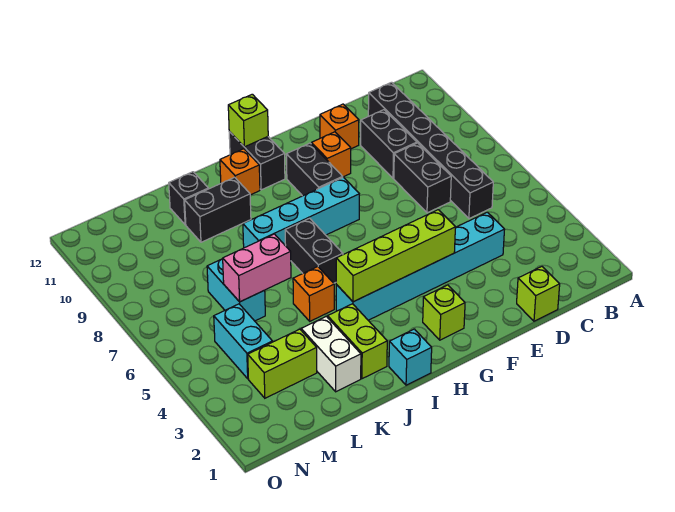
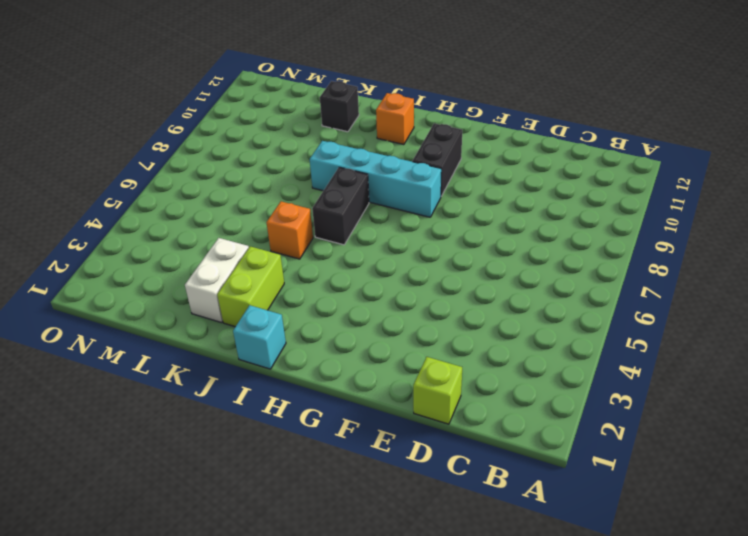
none -> black 1x6 brick [368,82,493,219]
none -> cyan 1x6 brick [336,212,505,320]
none -> black 1x2 brick [394,143,451,213]

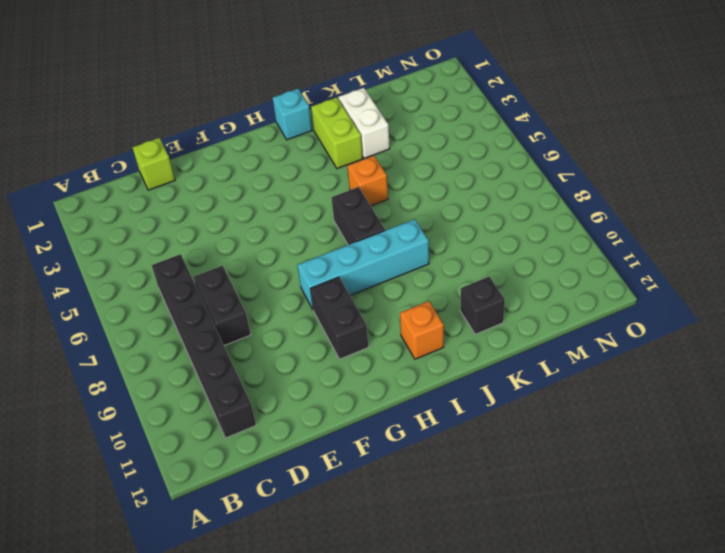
none -> cyan 1x6 brick [336,212,505,320]
none -> black 1x2 brick [361,110,417,178]
none -> orange 1x1 brick [320,104,359,149]

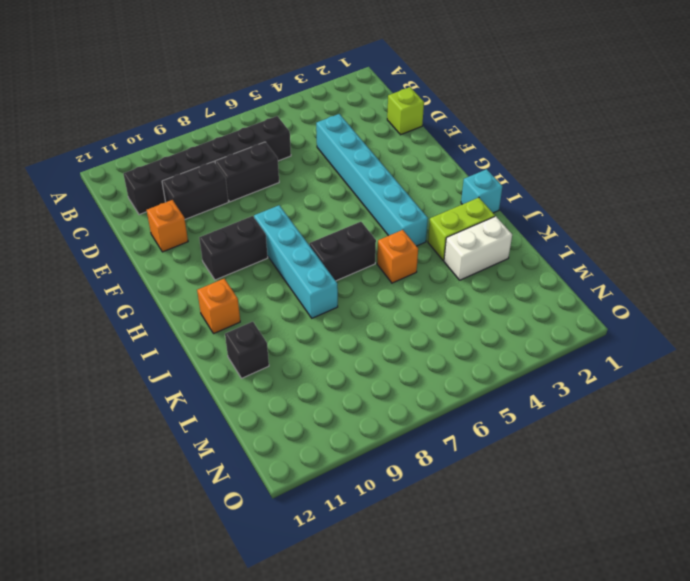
none -> orange 1x1 brick [311,132,351,177]
none -> lime 1x1 brick [423,285,465,340]
none -> black 1x2 brick [229,132,285,190]

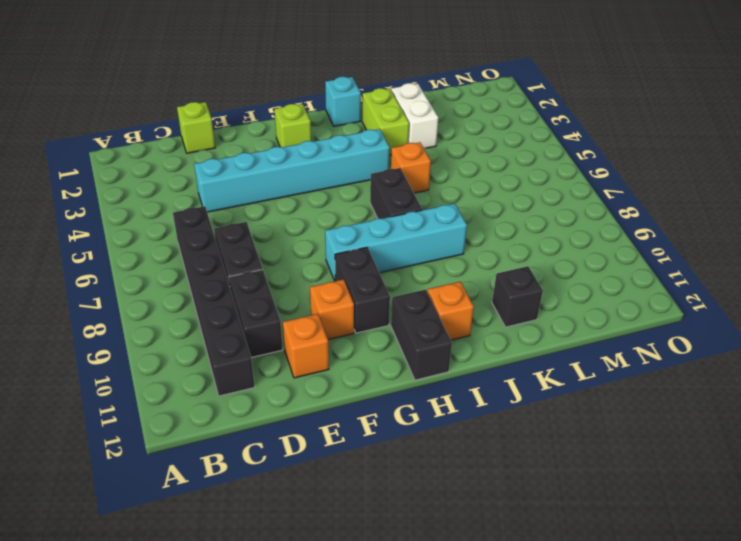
none -> black 1x2 brick [185,177,251,242]
none -> lime 1x2 brick [248,329,317,398]
none -> cyan 1x2 brick [207,259,265,321]

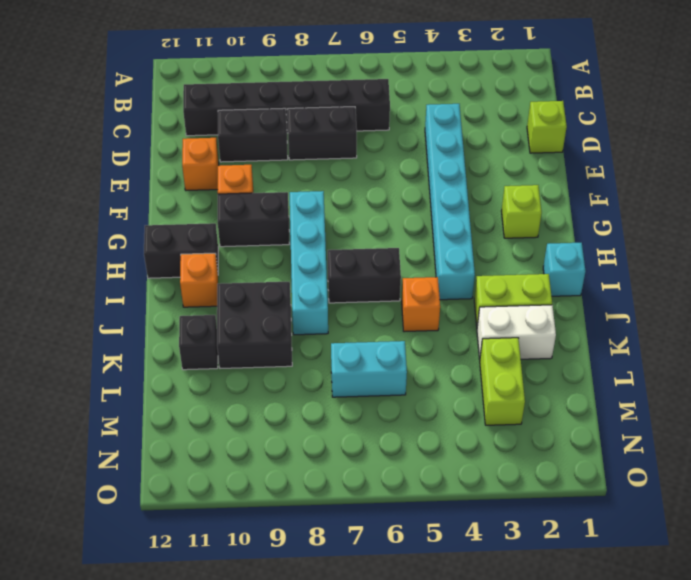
black 2x2 brick [217,282,292,368] -> black 1x2 brick [185,177,251,242]
none -> cyan 1x2 brick [214,304,272,379]
none -> lime 1x4 brick [336,210,455,302]
none -> lime 1x1 brick [228,94,268,147]

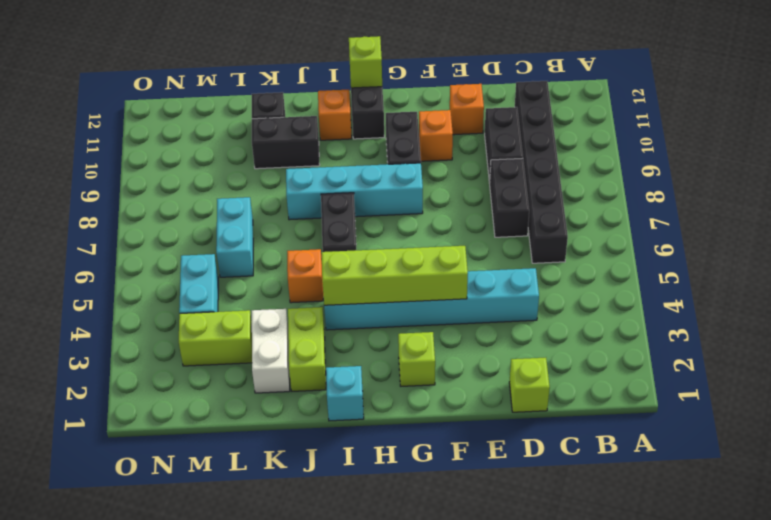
none -> pink 1x2 brick [223,234,291,302]

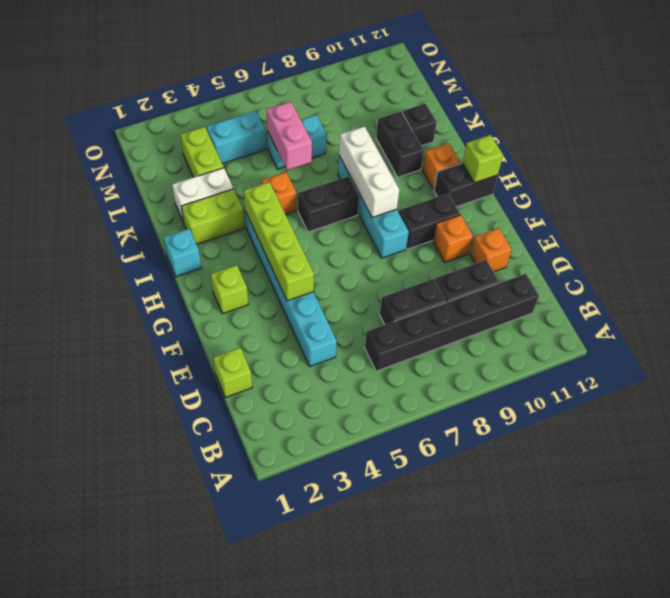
white 1x3 brick [339,126,399,218] -> none

